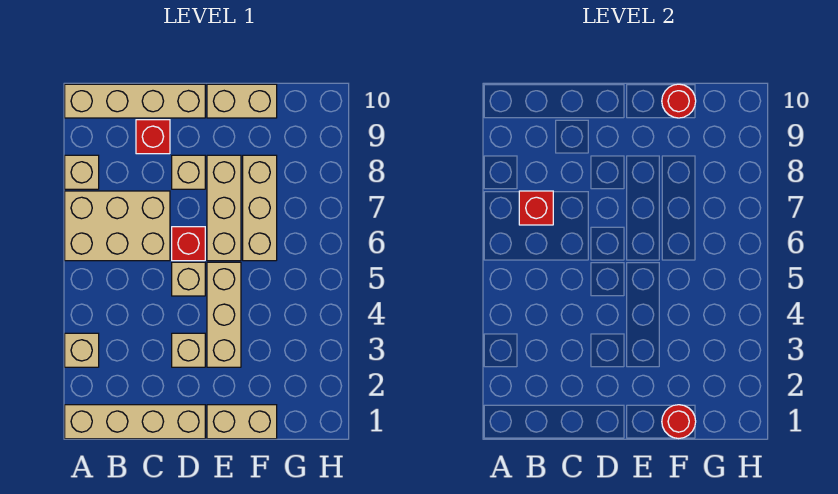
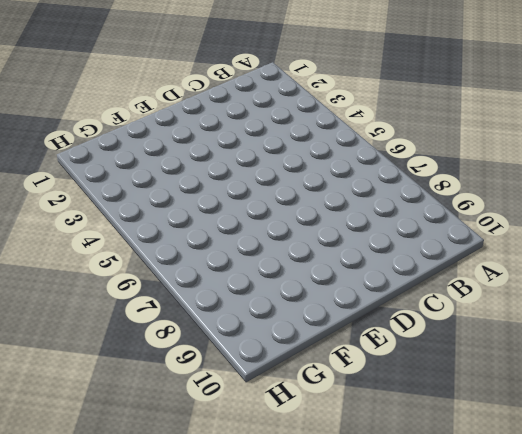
none -> tan 1x4 brick [65,405,205,439]
none -> tan 1x1 brick [65,333,99,367]
none -> tan 2x3 brick [65,191,170,261]

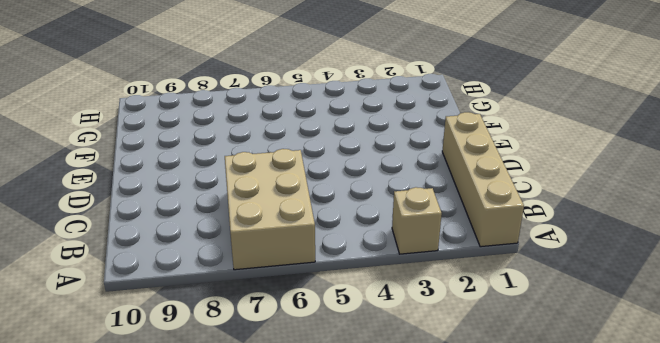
none -> tan 1x1 brick [65,155,99,189]
none -> tan 1x4 brick [65,84,205,118]
none -> red 1x1 brick [136,120,170,154]

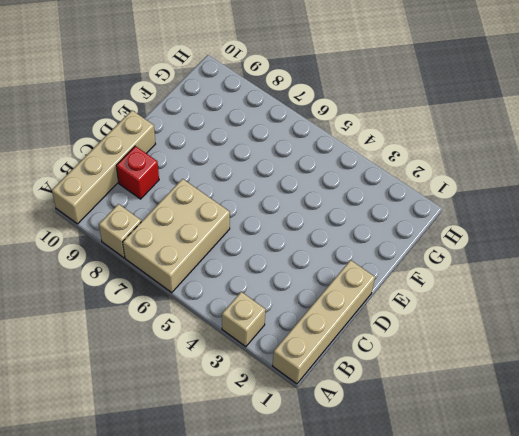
none -> tan 1x1 brick [172,333,205,367]
none -> tan 1x1 brick [172,262,205,296]
none -> red 1x1 brick [172,227,205,261]

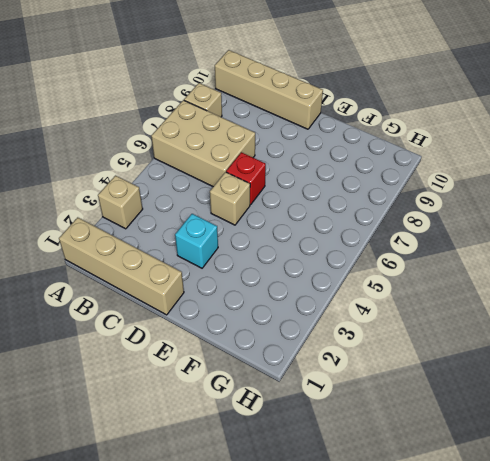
cyan 1x1 brick [175,214,218,268] -> tan 1x1 brick [172,333,205,367]
none -> red 1x1 brick [136,120,170,154]
none -> tan 1x1 brick [172,155,205,189]
none -> tan 1x2 brick [207,405,277,439]

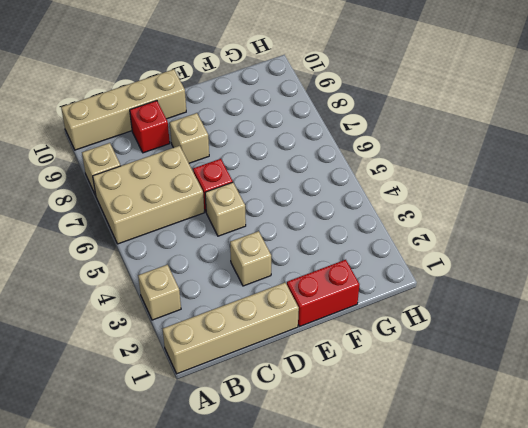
red 1x2 brick [287,260,359,327] -> tan 1x2 brick [207,405,277,439]
none -> tan 1x3 brick [207,262,241,367]
none -> tan 1x3 brick [207,155,241,261]
none -> tan 1x2 brick [207,84,277,118]

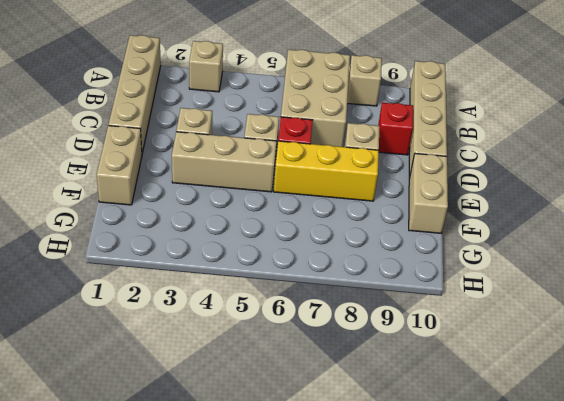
yellow 1x3 brick [274,141,379,201] -> tan 1x3 brick [207,155,241,261]
none -> tan 1x3 brick [243,155,277,261]
none -> red 1x1 brick [519,191,553,225]
none -> red 1x1 round brick [662,405,696,439]

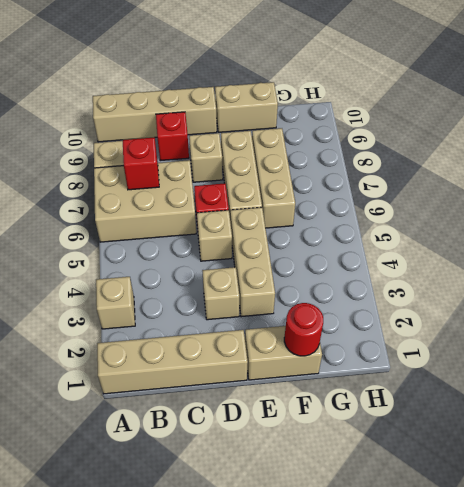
none -> red 1x1 round brick [662,84,696,118]

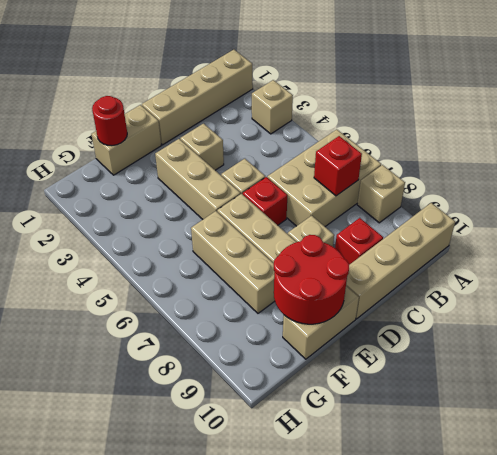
red 2x2 round brick [274,235,349,324] -> red 1x1 round brick [662,84,696,118]

